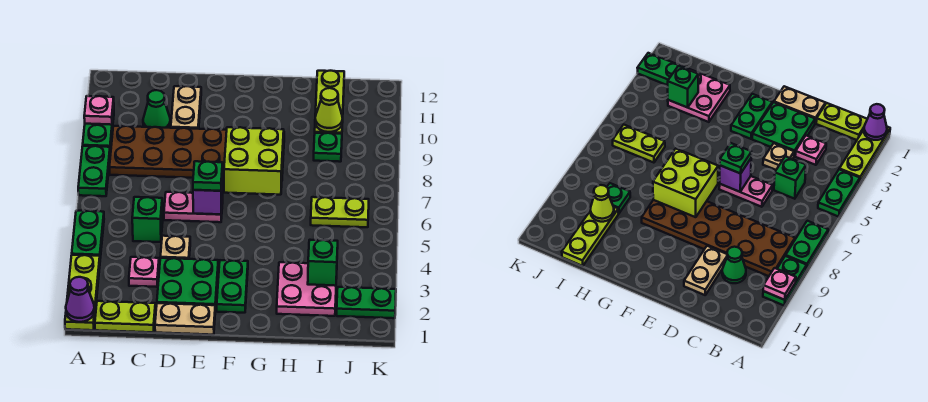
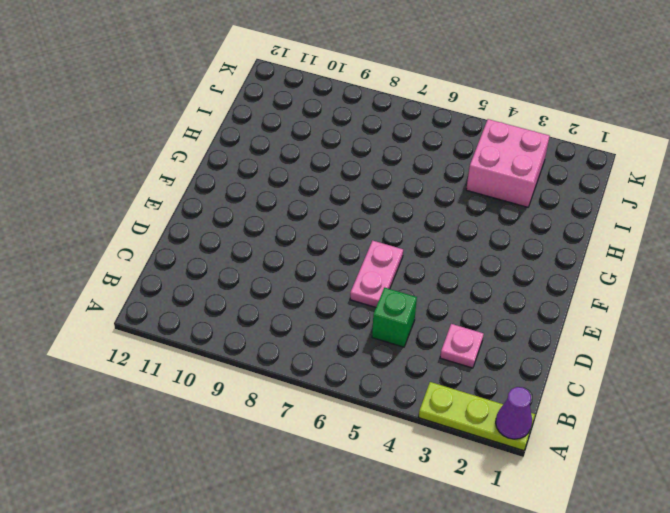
pink 2x2 brick [466,119,550,207] -> pink 2x2 plate [277,262,337,316]
none -> green 1x2 plate [72,211,104,258]
none -> green 1x2 plate [78,146,110,196]
none -> green 1x2 plate [83,109,114,151]

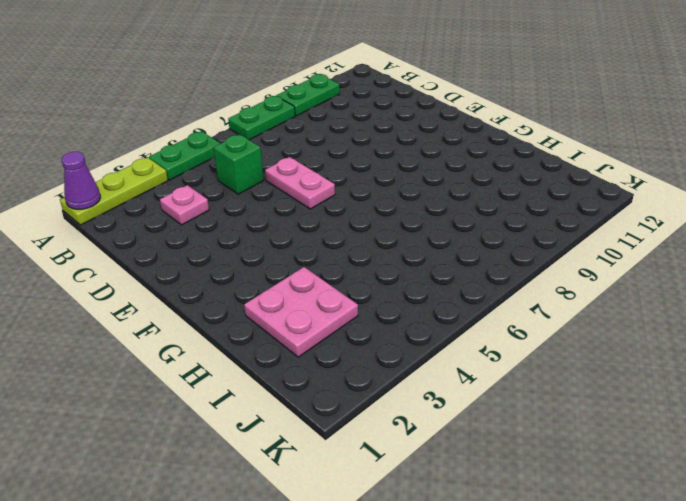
none -> lime 1x2 plate [95,301,156,332]
none -> brown 2x6 plate [109,126,284,179]
none -> green 1x1 cone [143,90,170,128]

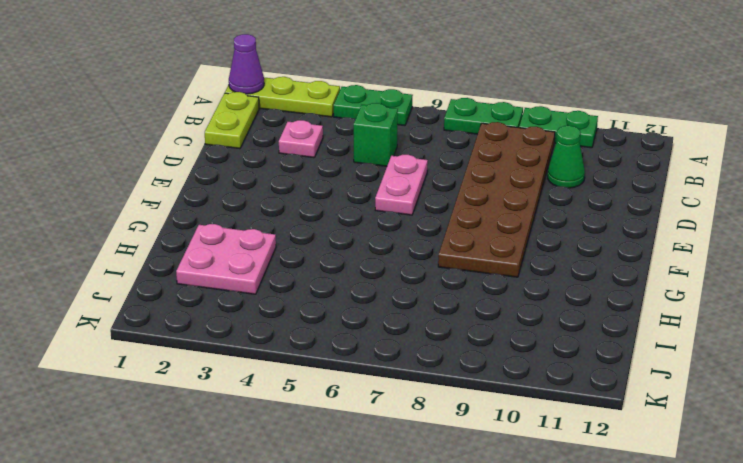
none -> tan 1x2 plate [155,303,215,335]
none -> green 2x2 plate [157,258,218,310]
none -> tan 1x1 plate [160,236,190,259]

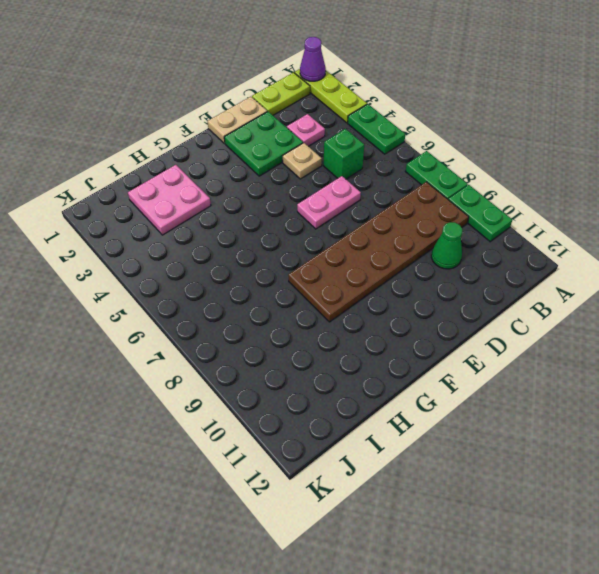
none -> tan 1x2 plate [171,86,201,129]
none -> green 1x2 plate [217,260,248,313]
none -> lime 1x2 plate [311,197,369,227]

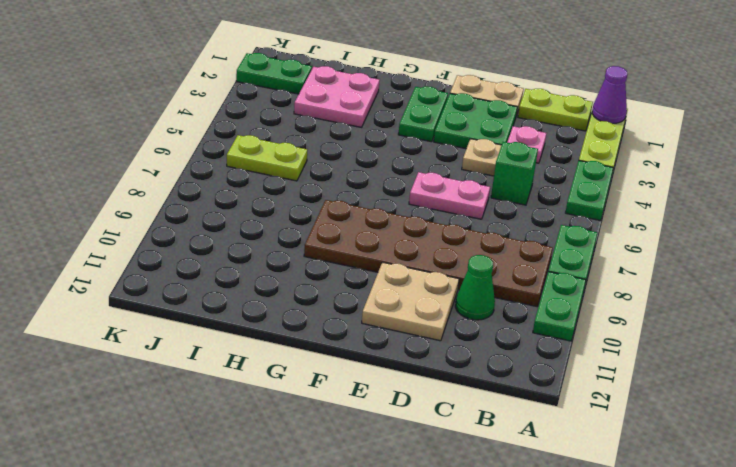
tan 2x2 plate [362,262,459,341] -> tan 1x2 plate [171,86,201,129]
none -> green 1x1 plate [314,133,342,162]
none -> lime 1x3 plate [315,71,344,134]
none -> pink 1x1 plate [84,96,114,125]

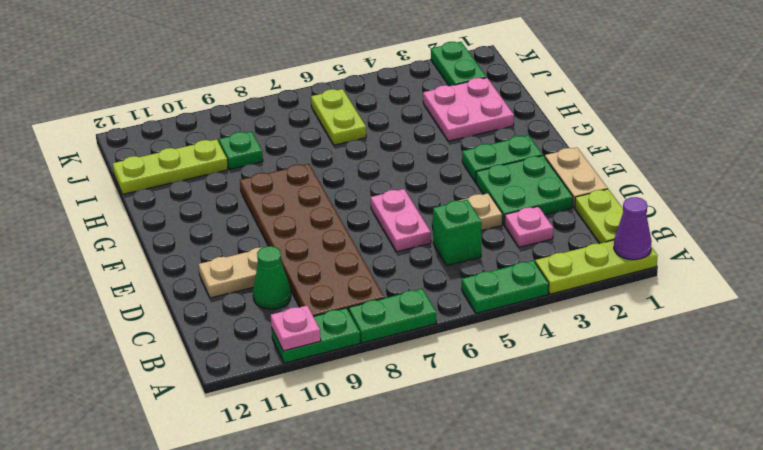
none -> purple 1x1 brick [193,172,223,214]
none -> lime 2x2 brick [224,127,284,195]
none -> green 1x1 brick [308,240,338,286]

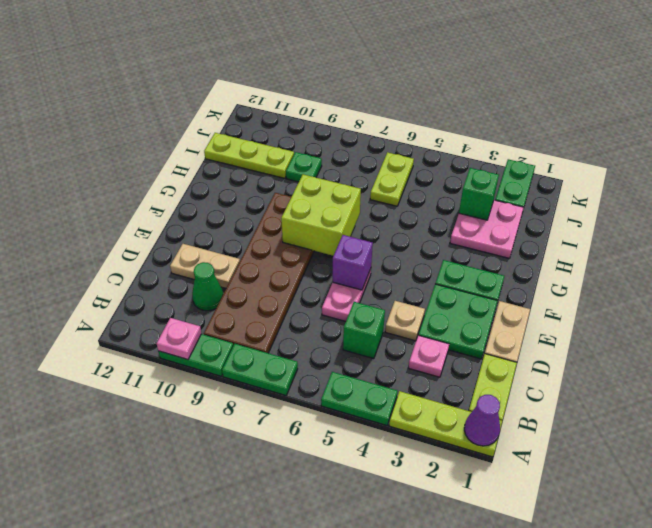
none -> lime 1x1 cone [315,88,343,132]
none -> green 1x1 plate [193,161,223,191]

